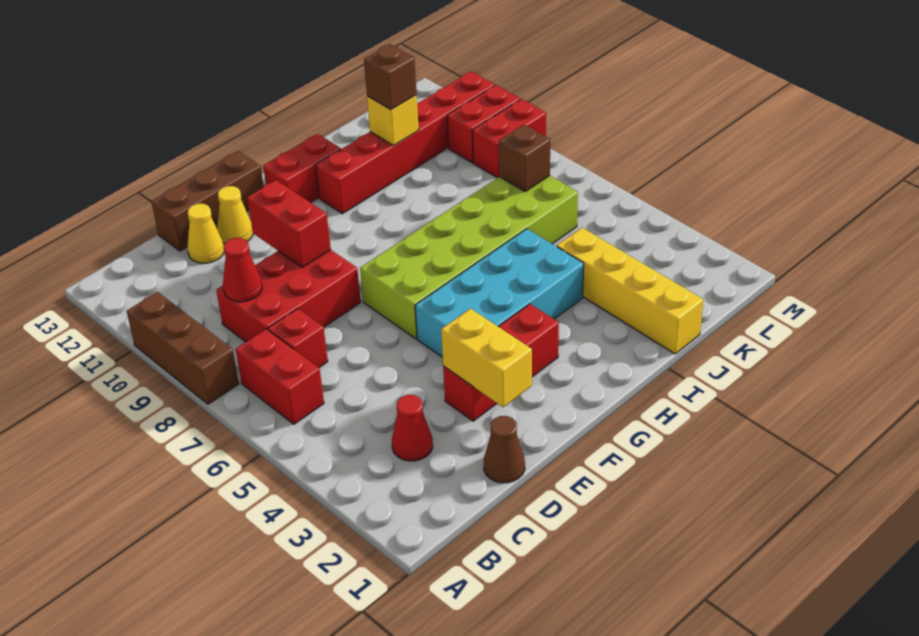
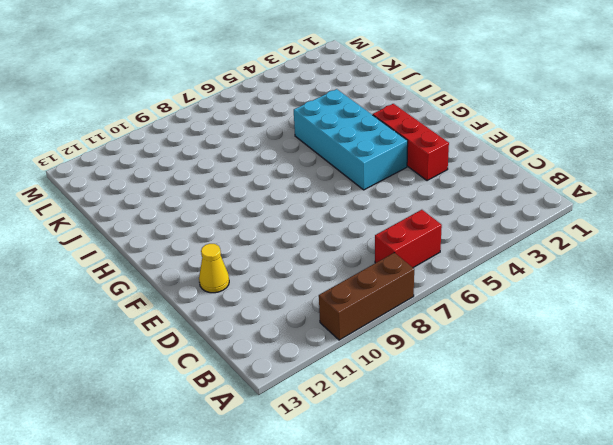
none -> red 1x1 cone [392,395,433,461]
none -> red 1x1 brick [268,309,328,368]
none -> red 2x3 brick [216,250,361,342]

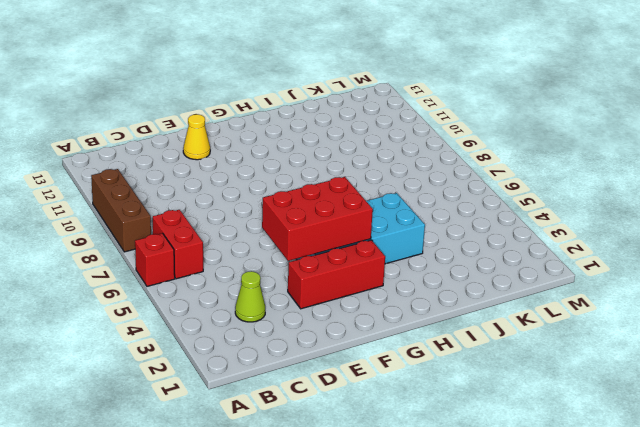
red 1x1 brick [135,233,175,286] -> red 1x1 brick moved to [268,309,328,368]
lime 1x1 cone [235,271,265,322] -> red 1x1 cone [392,395,433,461]
red 2x3 brick [262,177,373,261] -> red 2x3 brick moved to [216,250,361,342]
none -> brown 1x1 cone [484,416,525,483]
none -> yellow 1x1 cone [187,204,224,263]
none -> brown 1x3 brick [151,151,264,251]

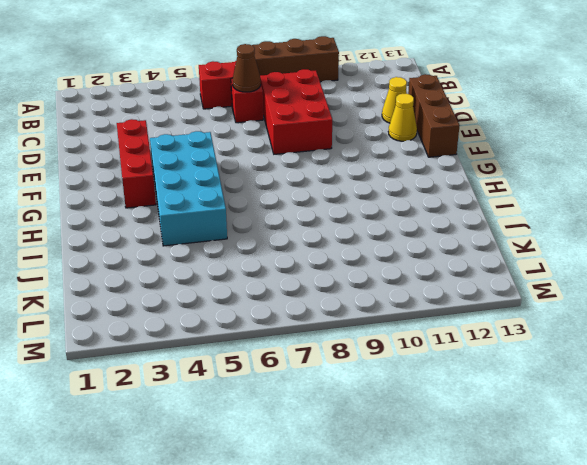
brown 1x1 cone [233,44,261,92] -> brown 1x1 cone moved to [484,416,525,483]
none -> red 1x1 cone [392,395,433,461]
none -> lime 2x6 brick [360,176,578,339]
none -> red 1x2 brick [263,134,341,203]

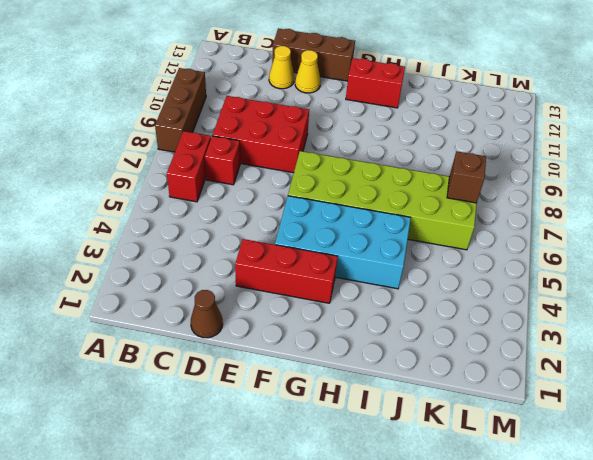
none -> red 1x1 cone [392,395,433,461]
none -> red 1x6 brick [315,72,495,214]
none -> yellow 1x4 brick [557,228,703,354]

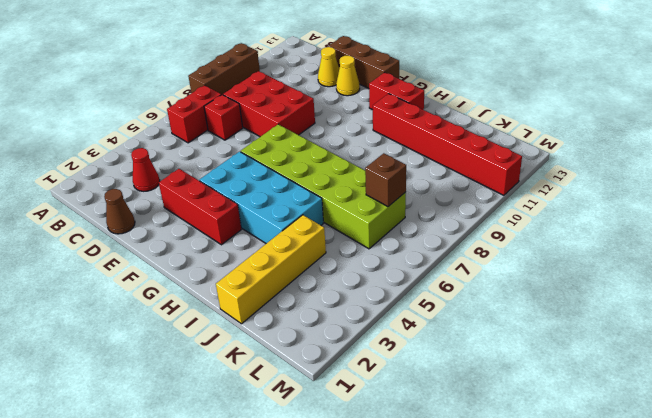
none -> red 1x2 brick [473,99,546,178]
none -> red 1x2 brick [447,85,520,163]
none -> red 1x1 cone [223,238,262,302]

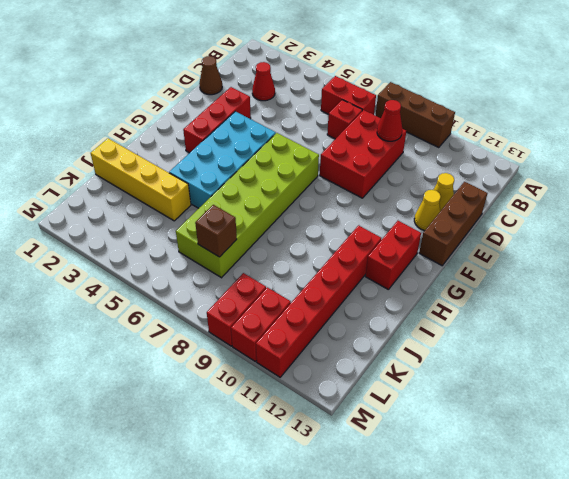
none -> yellow 1x2 brick [441,309,532,407]
none -> red 1x2 brick [247,180,331,267]
none -> yellow 1x1 brick [367,95,419,146]

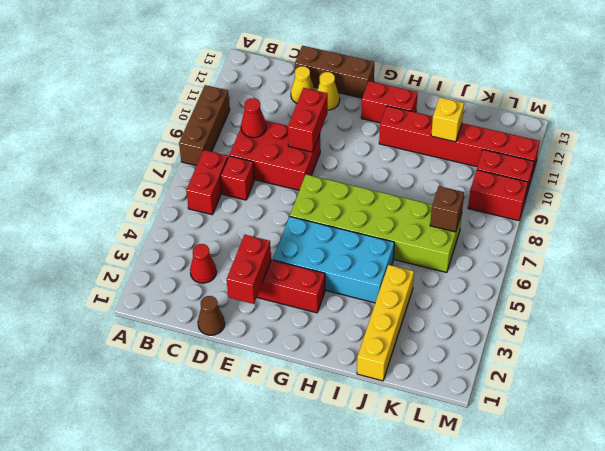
red 1x2 brick [227,235,271,304] -> yellow 1x2 brick [441,309,532,407]
none -> brown 1x1 brick [364,44,417,110]

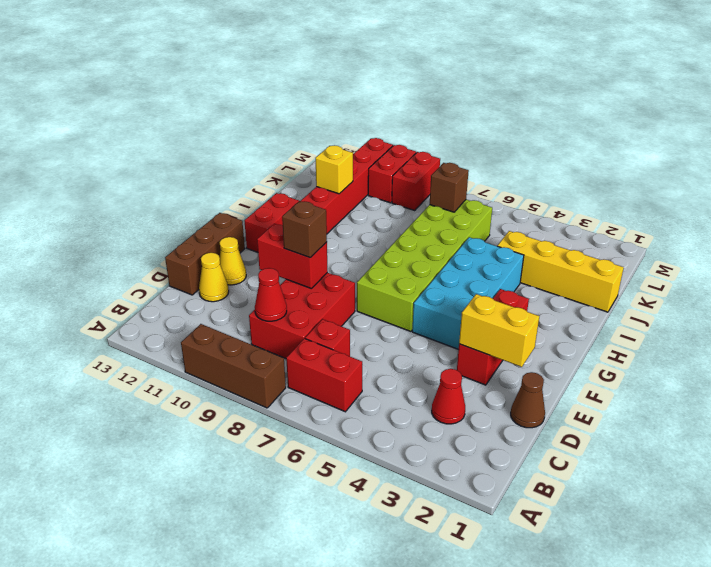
brown 1x1 brick [282,201,327,258] -> brown 1x1 brick moved to [364,44,417,110]

